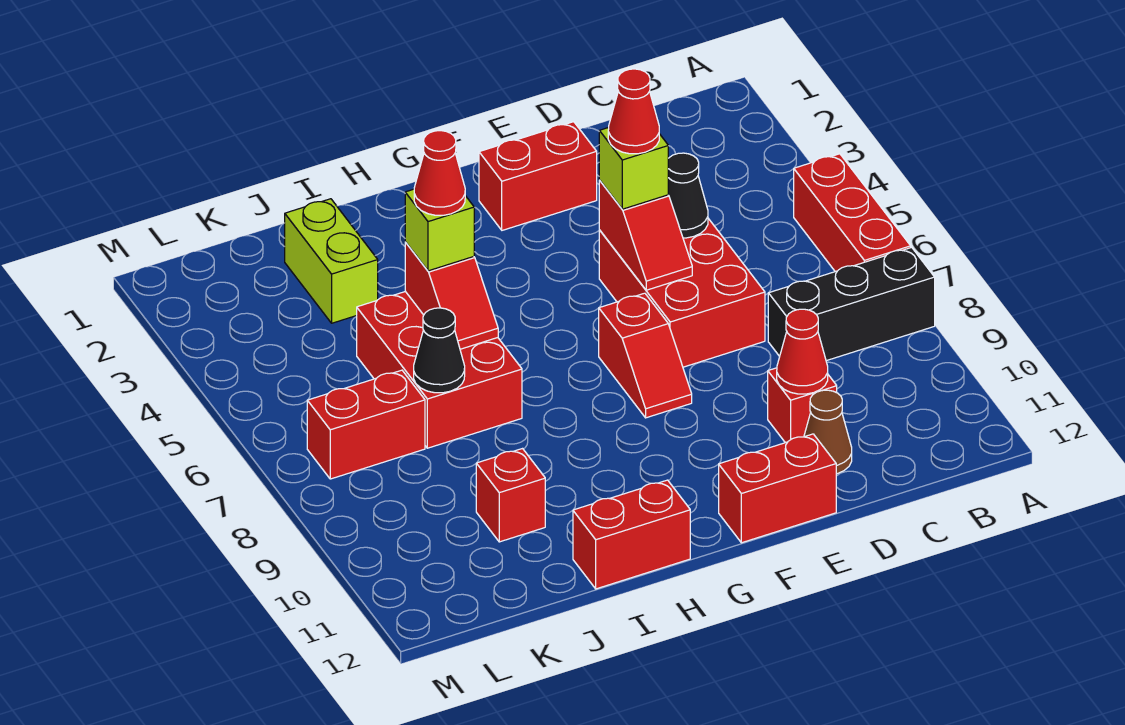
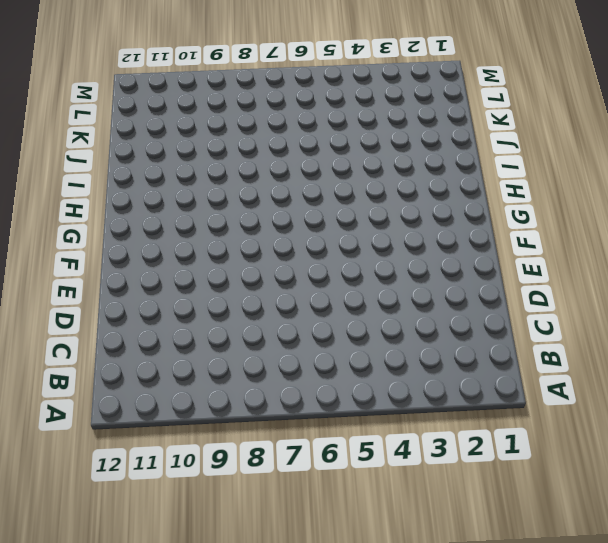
none -> red 1x3 brick [794,154,911,272]
none -> black 1x3 brick [768,247,935,361]
none -> red 2x3 brick [599,218,765,367]

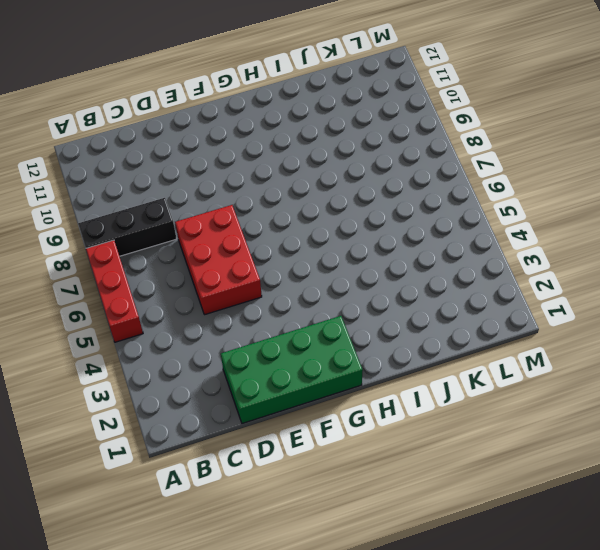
green 2x4 brick [221,316,363,424] -> red 1x2 brick [479,122,597,230]
none -> red 1x1 brick [768,368,837,443]
none -> brown 1x1 cone [804,390,852,474]
none -> red 1x2 brick [719,434,836,543]

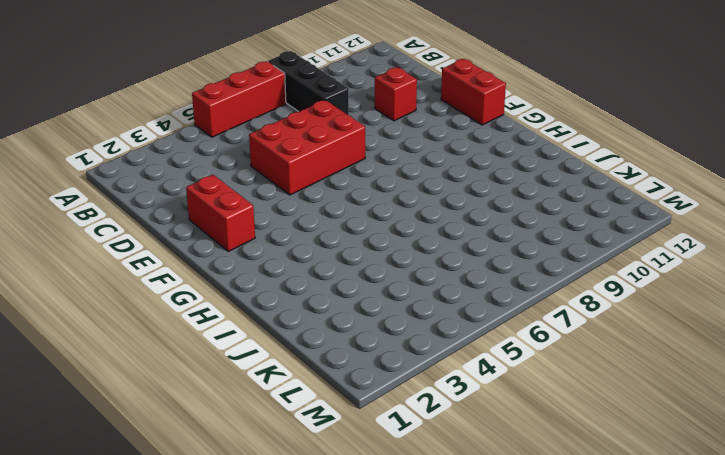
none -> brown 1x1 cone [804,390,852,474]
none -> red 1x2 slope [599,293,692,418]
none -> red 1x2 brick [573,480,690,589]

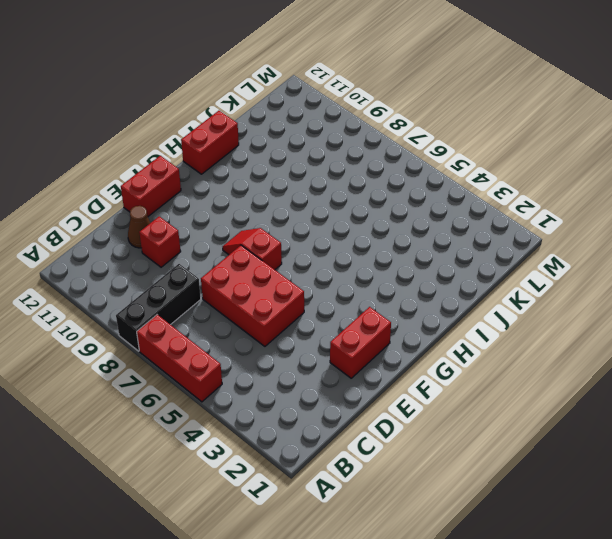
none -> red 2x3 brick [357,292,522,448]
none -> lime 1x2 brick [285,199,378,323]
none -> red 1x1 brick [476,449,545,542]

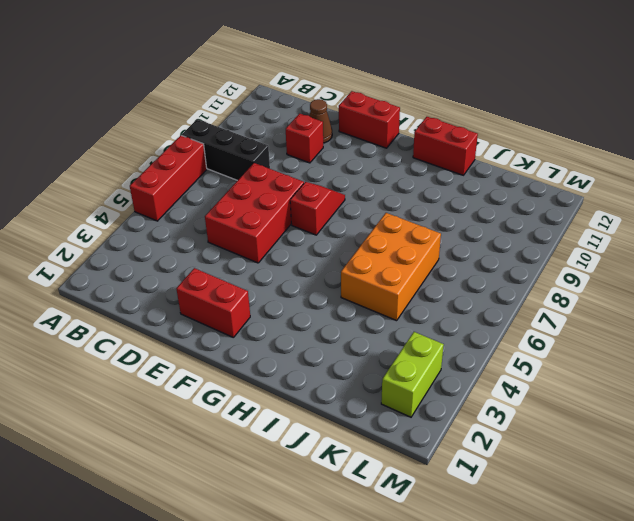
orange 2x3 brick [341,213,441,321] -> red 2x3 brick [357,292,522,448]
lime 1x2 brick [381,332,444,417] -> lime 1x2 brick moved to [285,199,378,323]
none -> red 1x1 brick [476,449,545,542]
none -> red 1x2 brick [307,370,425,479]
none -> black 1x1 cone [668,153,708,238]

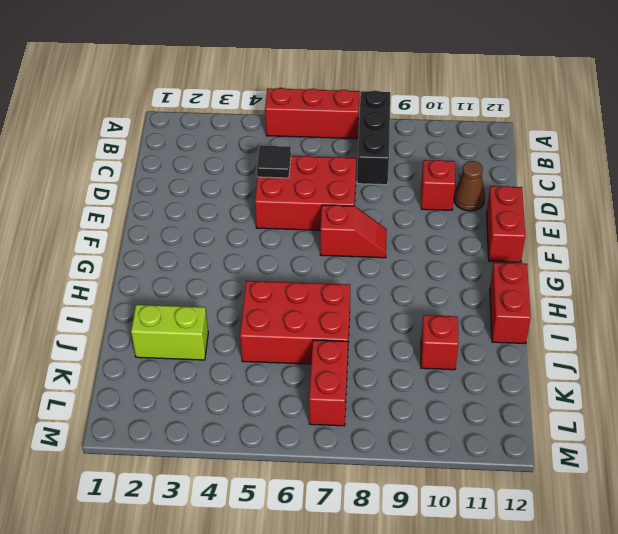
black 1x1 tile [257,146,291,178] -> black 1x1 cone [668,153,708,238]
none -> red 1x2 brick [479,122,597,230]
none -> red 1x1 cone [777,309,828,394]
none -> red 1x2 slope [599,180,692,290]

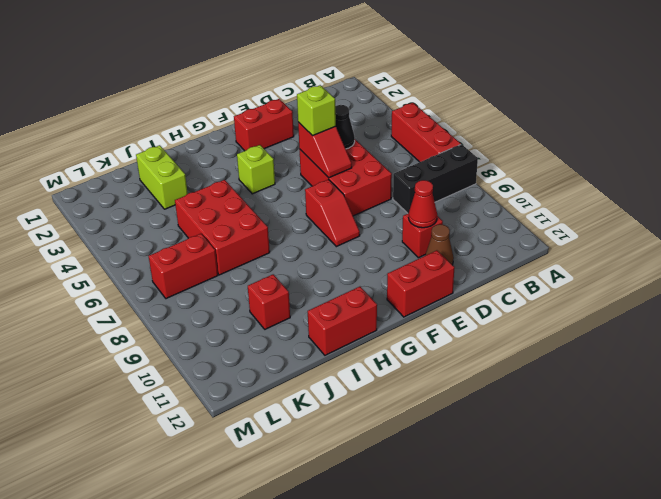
lime 1x1 brick [237,145,275,194] -> lime 1x1 brick moved to [405,189,474,271]
none -> red 1x2 slope [405,242,498,349]
none -> black 1x1 cone [414,308,465,393]
none -> red 1x1 cone [608,69,659,154]

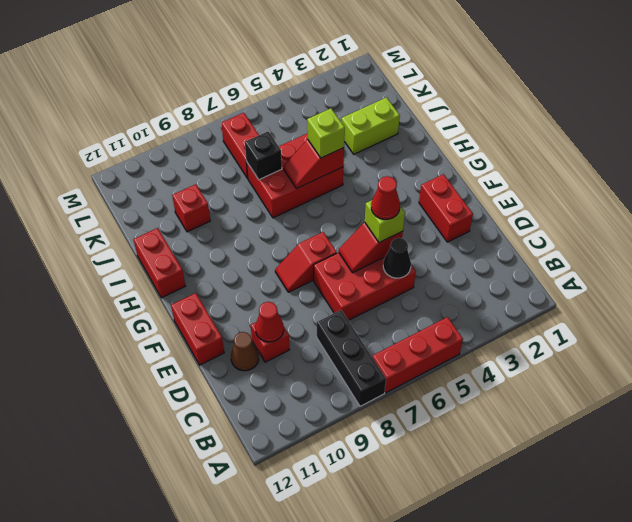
black 1x1 brick [245,132,282,180] -> black 1x1 cone [414,308,465,393]
none -> red 1x1 cone [414,131,465,215]

